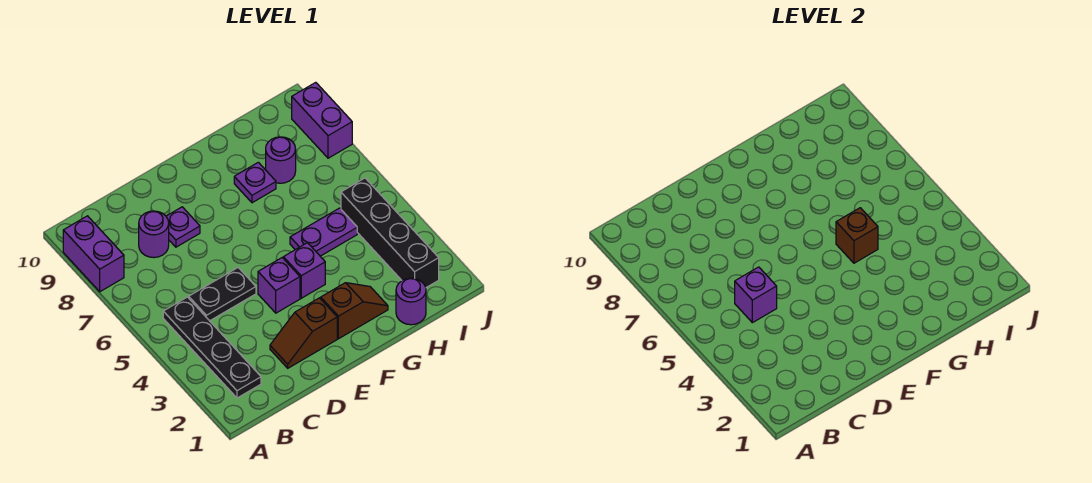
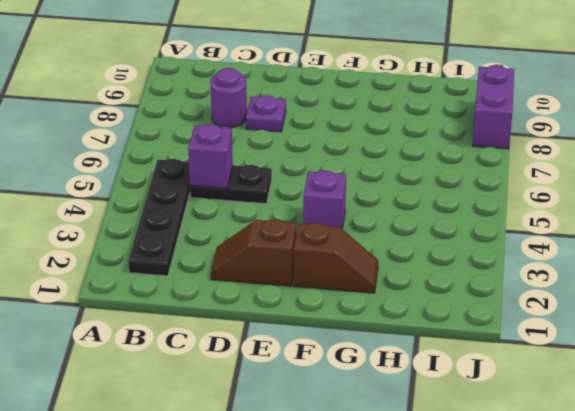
none -> purple 1x2 brick [63,216,124,292]
none -> purple 1x1 brick [258,258,300,313]
none -> purple 1x2 plate [290,208,357,256]

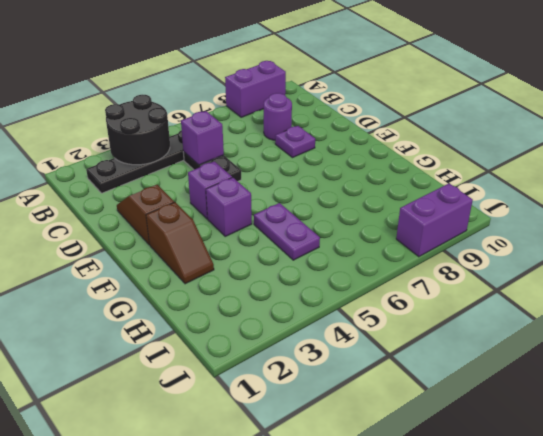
black 2x2 round brick [105,95,170,165] -> none
none -> purple 1x1 plate [234,162,276,203]
none -> purple 1x1 round brick [396,278,426,325]
none -> purple 1x1 round brick [266,137,296,183]

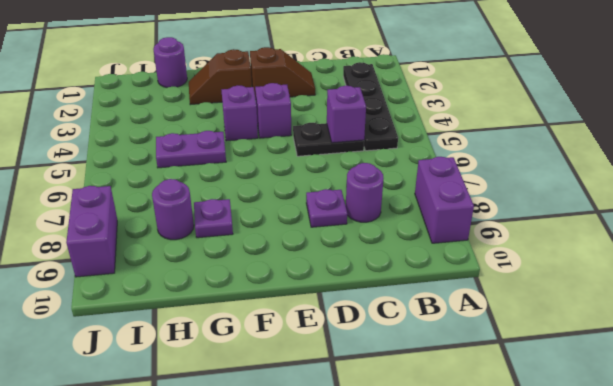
none -> black 1x4 brick [341,178,439,287]
none -> brown 1x1 brick [836,208,878,263]

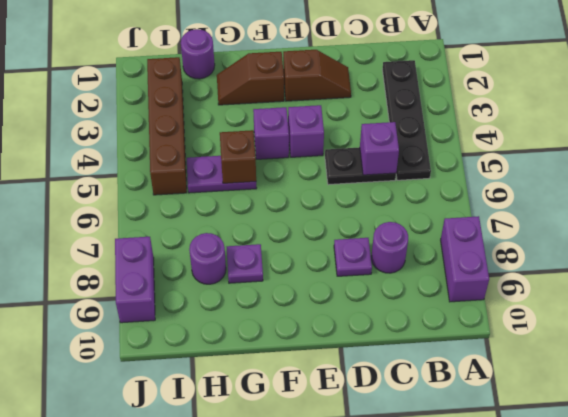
brown 1x4 brick [147,57,187,195] -> black 1x4 brick [341,178,439,287]

